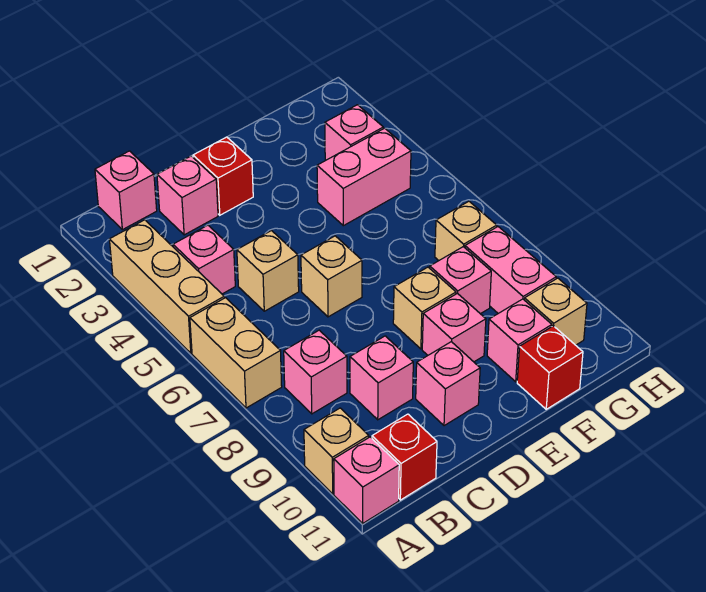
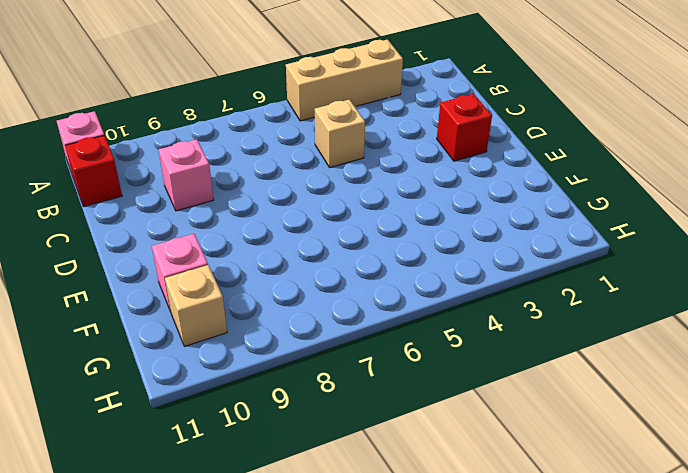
none -> tan 1x2 brick [190,298,282,408]
none -> tan 1x1 brick [304,408,369,494]
none -> pink 1x1 brick [95,151,157,230]

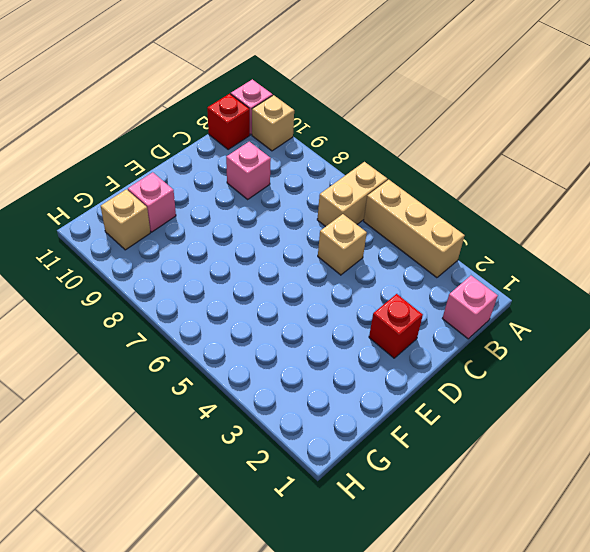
tan 1x2 brick [317,162,387,227] -> tan 1x2 brick turned to [190,298,282,408]
none -> pink 1x1 brick [173,225,235,294]
none -> pink 1x1 brick [284,330,347,414]
none -> pink 1x1 brick [157,156,218,235]

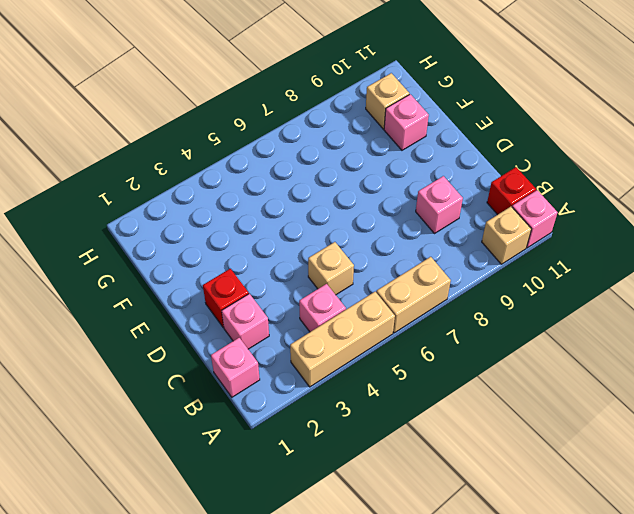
none -> pink 1x1 brick [284,330,347,414]
none -> tan 1x1 brick [301,236,362,317]
none -> pink 1x1 brick [416,342,480,426]

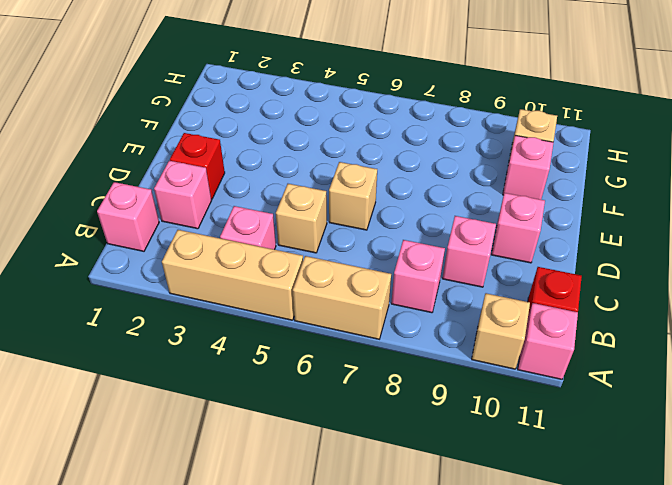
none -> tan 1x1 brick [393,267,456,349]
none -> pink 1x1 brick [422,293,486,362]
none -> pink 1x2 brick [317,128,411,226]

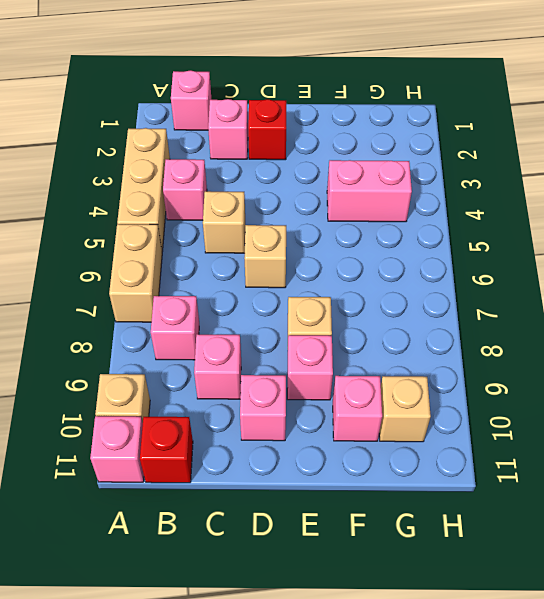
none -> pink 1x1 brick [430,247,491,314]
none -> red 1x1 brick [517,326,583,409]
none -> pink 1x1 brick [325,105,383,160]

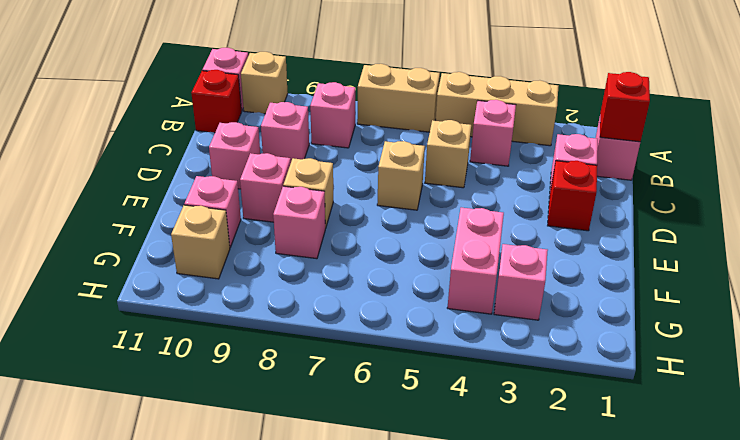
red 1x1 brick [600,72,650,142] -> red 1x1 brick moved to [517,326,583,409]
none -> tan 1x1 brick [435,201,497,260]
none -> pink 1x2 brick [465,227,556,313]

